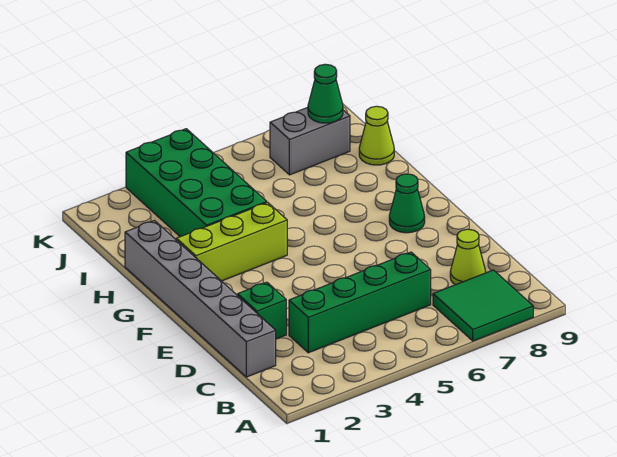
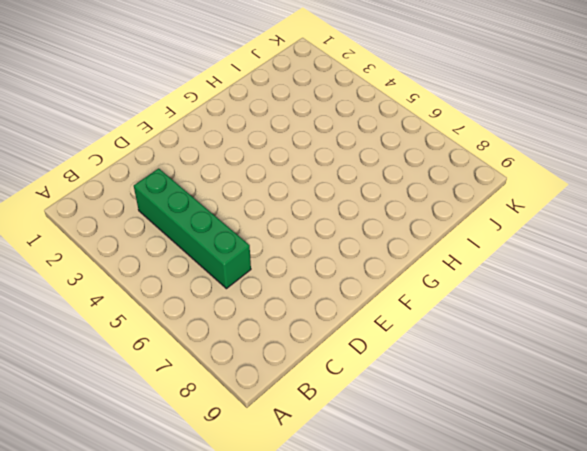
none -> green 2x2 tile [433,270,533,341]
none -> grey 1x6 brick [125,221,276,377]

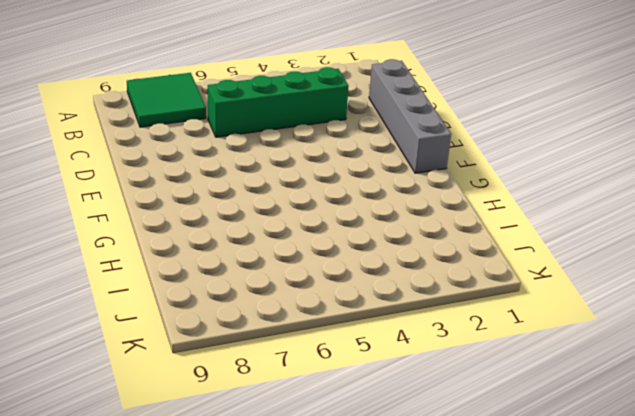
grey 1x4 brick [369,59,451,173] -> grey 1x6 brick [125,221,276,377]
none -> lime 1x1 cone [450,229,486,285]
none -> green 1x1 brick [238,282,286,339]

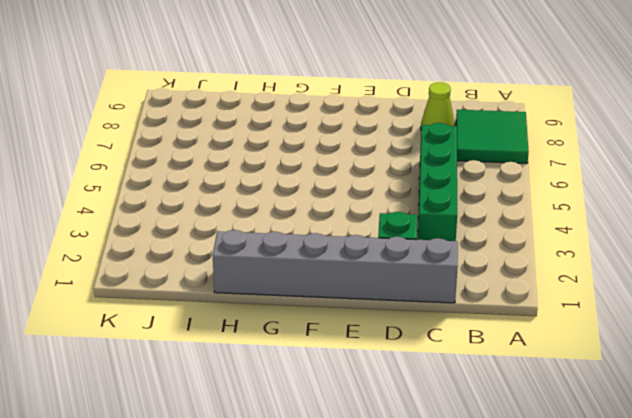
none -> green 1x1 cone [389,174,425,233]
none -> lime 1x3 brick [176,203,287,281]

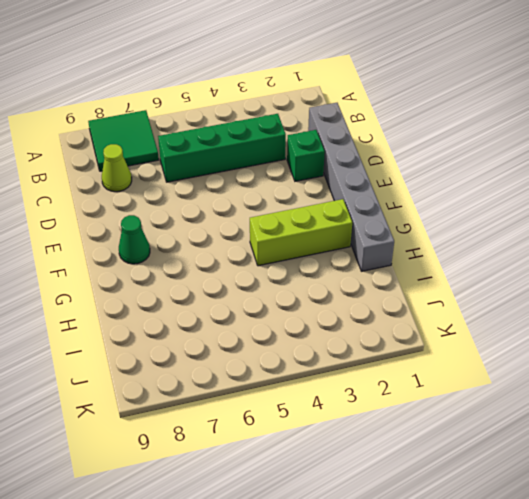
none -> green 2x4 brick [126,129,267,237]
none -> lime 1x1 cone [359,106,394,165]

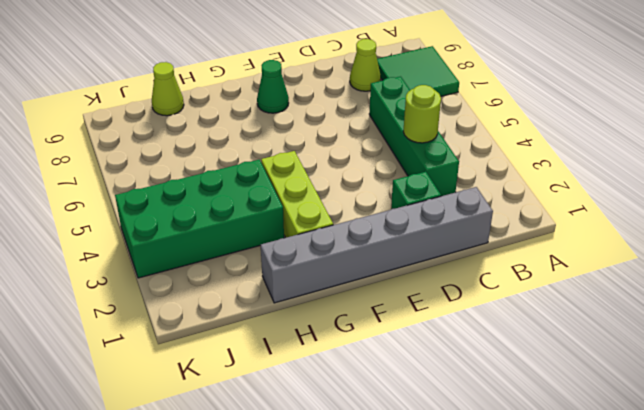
lime 1x1 round brick [403,85,441,143] -> none
none -> grey 1x2 brick [270,107,350,175]
none -> green 1x1 cone [308,64,343,123]

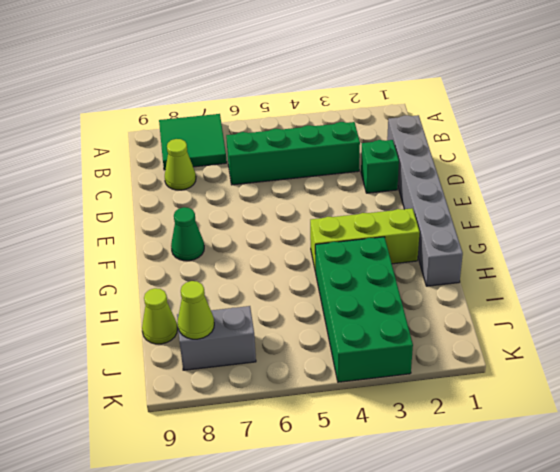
lime 1x1 cone [178,281,214,339] -> green 1x1 cone [308,64,343,123]

